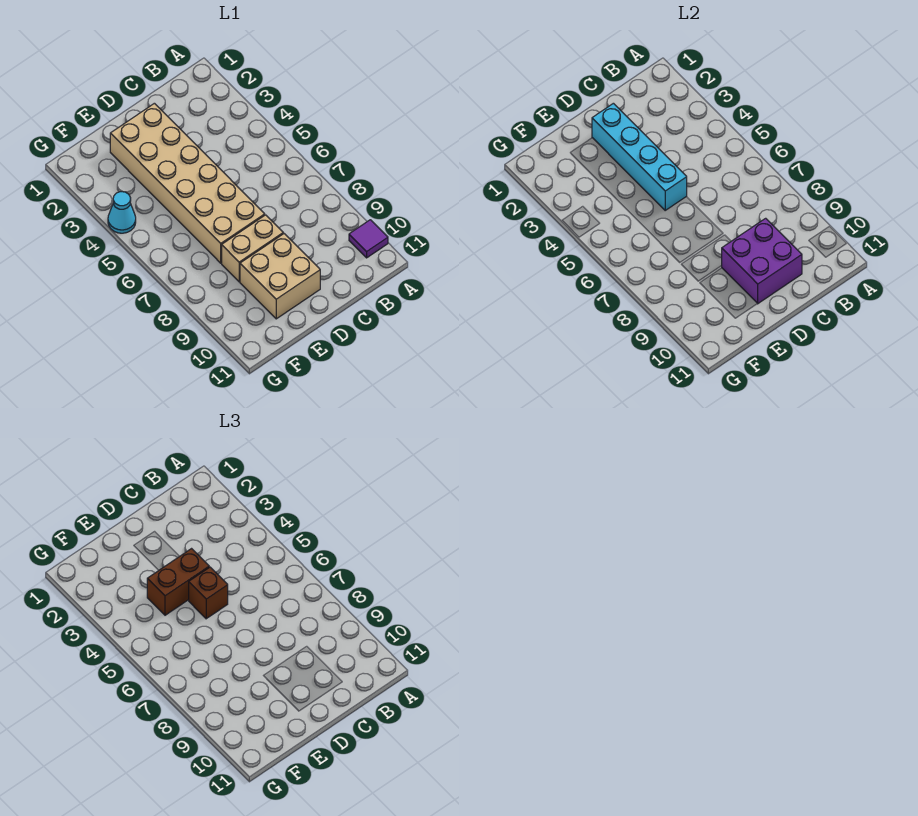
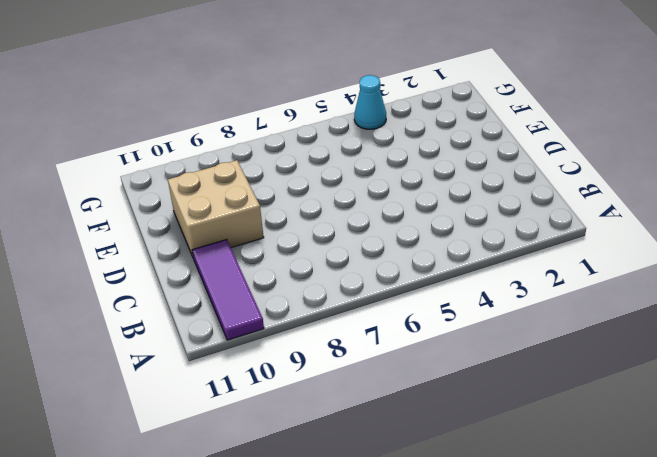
purple 1x3 tile [192,240,264,340] -> purple 1x1 tile [349,220,388,258]
none -> tan 2x6 brick [110,103,265,263]
none -> tan 1x2 brick [222,215,283,282]

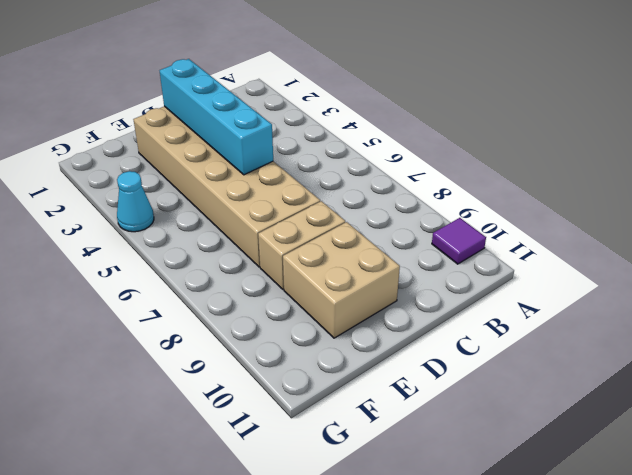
none -> purple 2x2 brick [722,218,802,304]
none -> brown 1x2 brick [147,549,209,615]

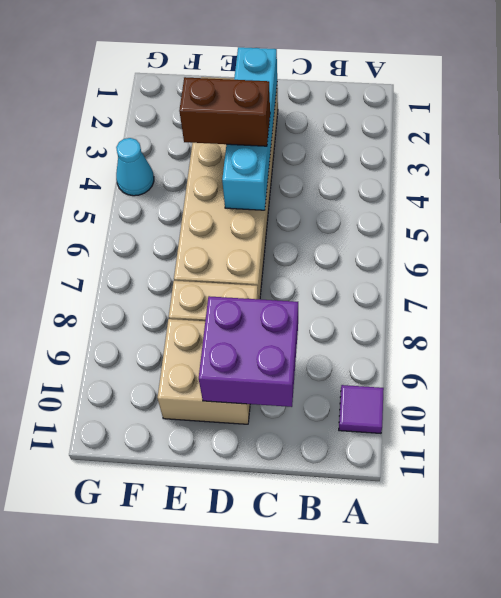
none -> brown 1x1 brick [188,567,228,619]

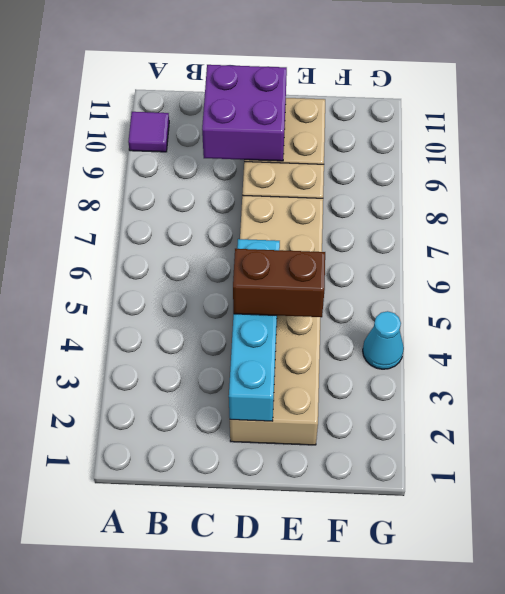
none -> brown 1x1 brick [188,567,228,619]

